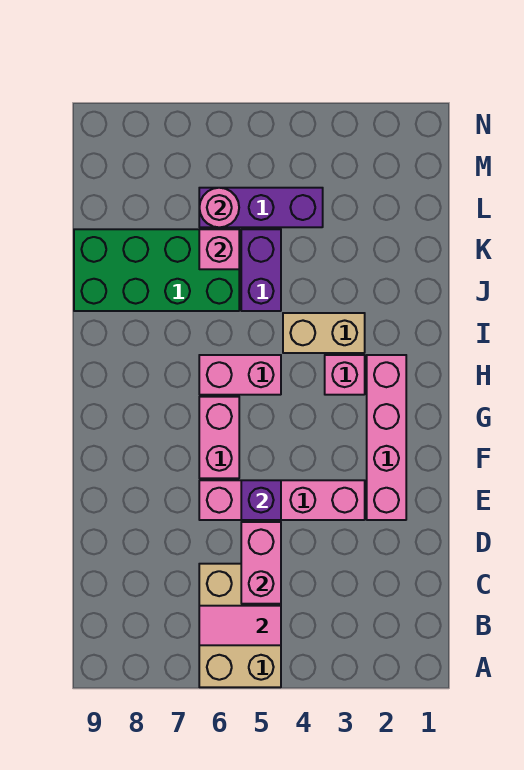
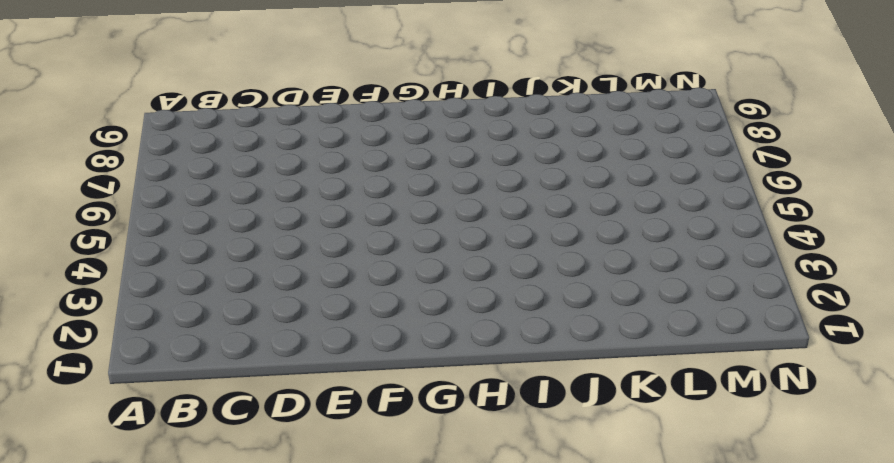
none -> tan 2x3 brick [199,564,281,687]
none -> pink 1x4 brick [367,355,406,520]
none -> pink 1x4 brick [199,480,365,520]

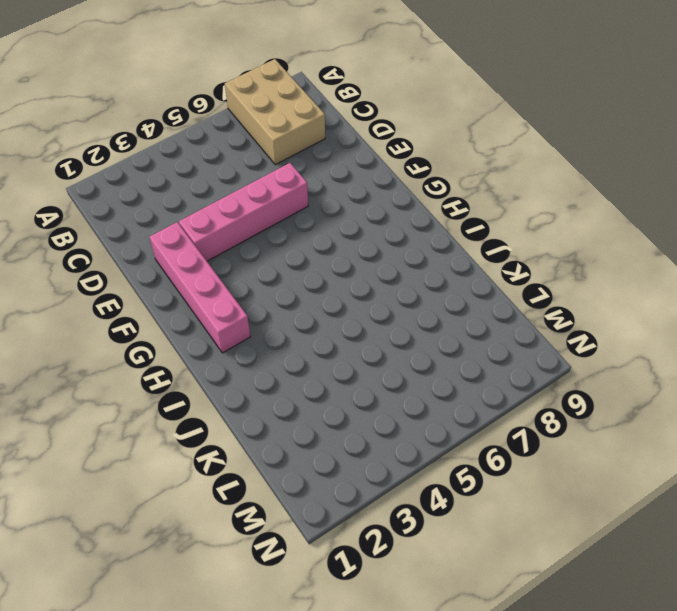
tan 2x3 brick [225,59,325,165] -> tan 2x3 brick moved to [199,564,281,687]
none -> pink 1x2 brick [199,397,239,478]
none -> pink 1x1 brick [325,355,365,395]
none -> pink 1x2 brick [199,355,281,395]

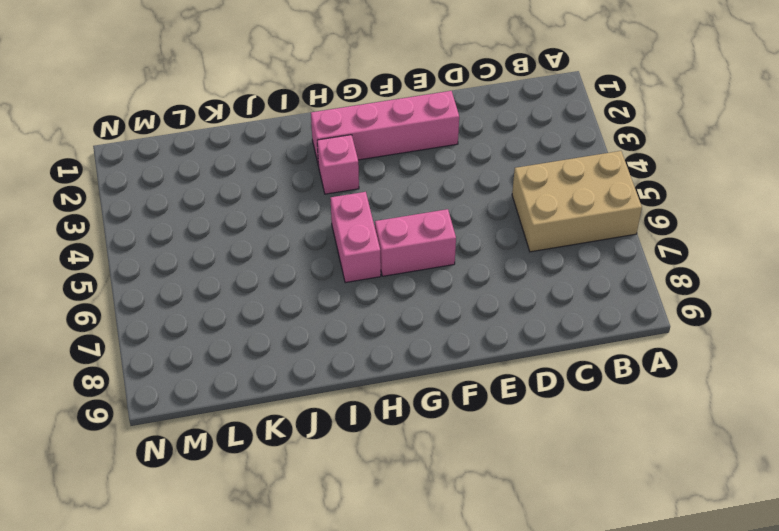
none -> pink 1x4 brick [199,480,365,520]
none -> tan 1x2 brick [283,313,365,353]
none -> purple 1x2 brick [241,229,281,311]

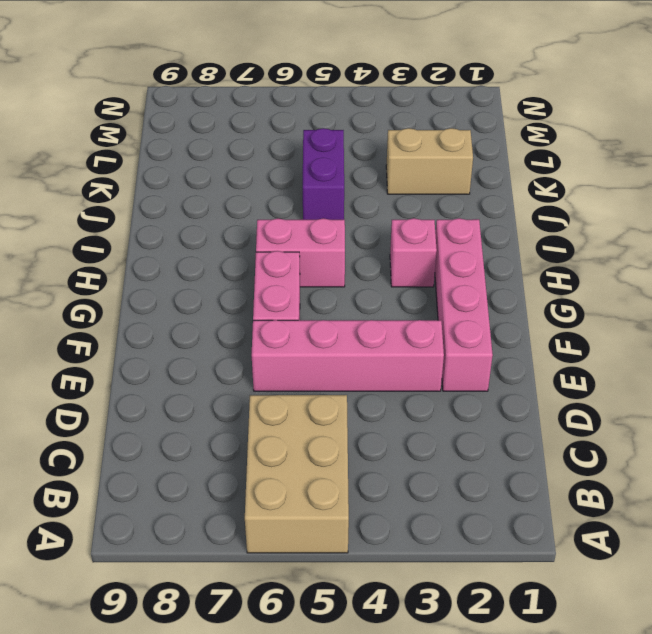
tan 1x2 brick [386,128,473,194] -> tan 1x2 brick moved to [283,313,365,353]
none -> green 2x4 brick [74,229,239,311]
none -> purple 1x3 brick [199,188,323,227]
none -> pink 1x2 tile [199,606,281,645]

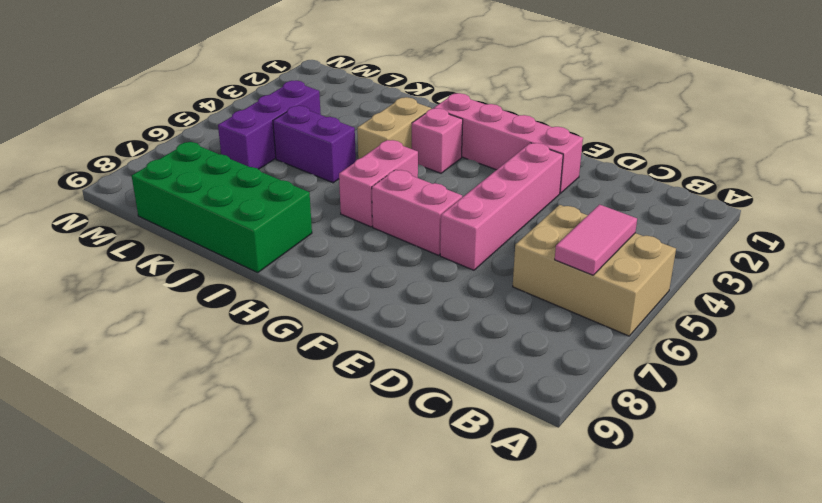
green 2x4 brick [132,142,312,272] -> green 2x4 brick turned to [74,229,239,311]
none -> pink 1x2 brick [241,522,281,604]
none -> purple 1x1 brick [241,480,281,520]
none -> pink 1x1 brick [199,229,239,269]

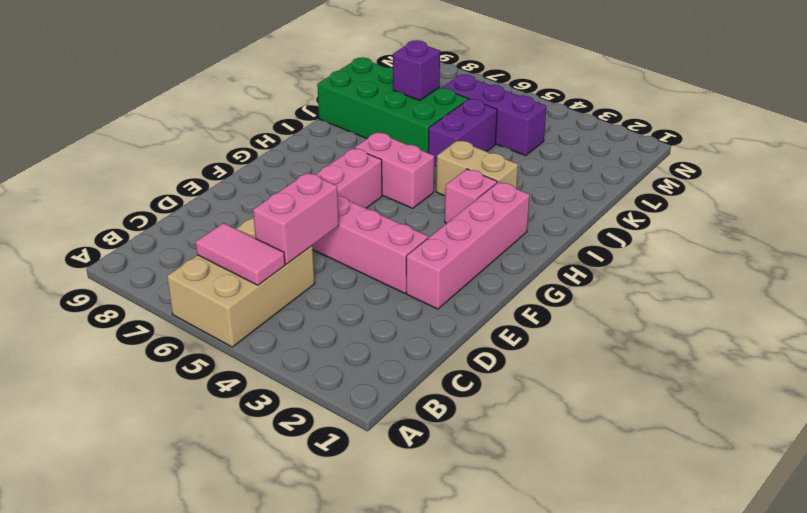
purple 1x1 brick [393,40,440,100] -> purple 1x1 brick moved to [241,480,281,520]
none -> pink 1x1 brick [199,229,239,269]
none -> pink 1x1 round brick [199,188,239,227]

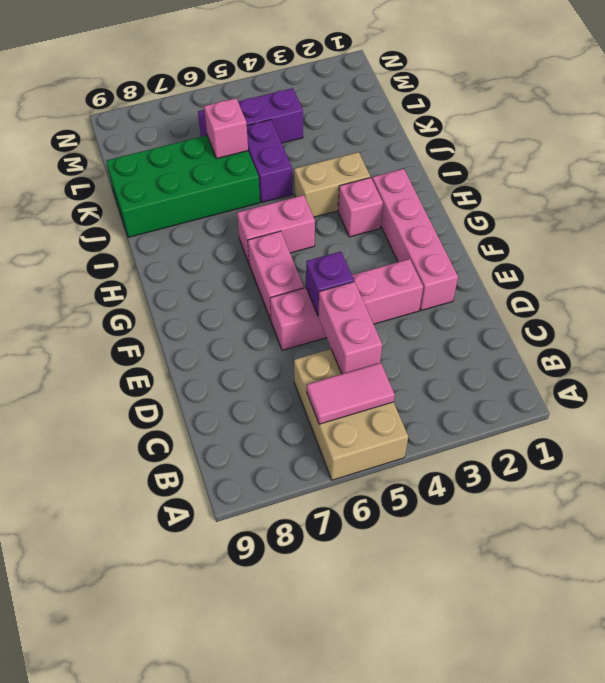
none -> pink 1x1 round brick [199,188,239,227]

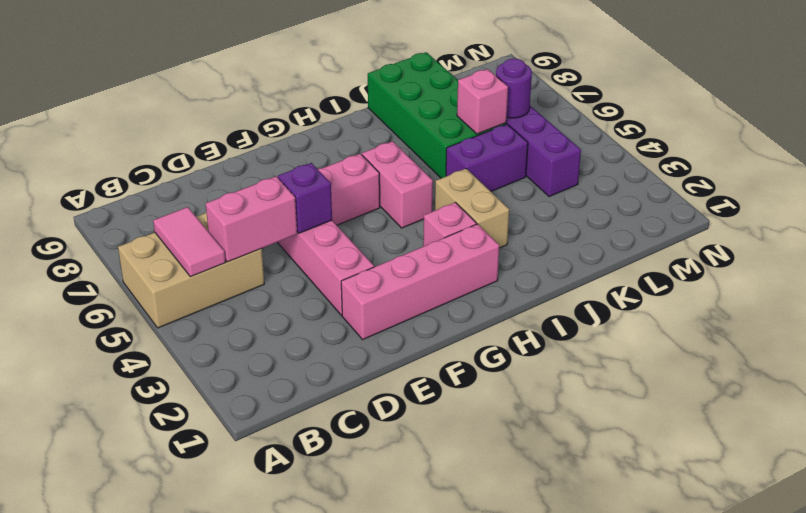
purple 1x1 round brick [496,59,532,118] -> pink 1x1 round brick [199,188,239,227]

